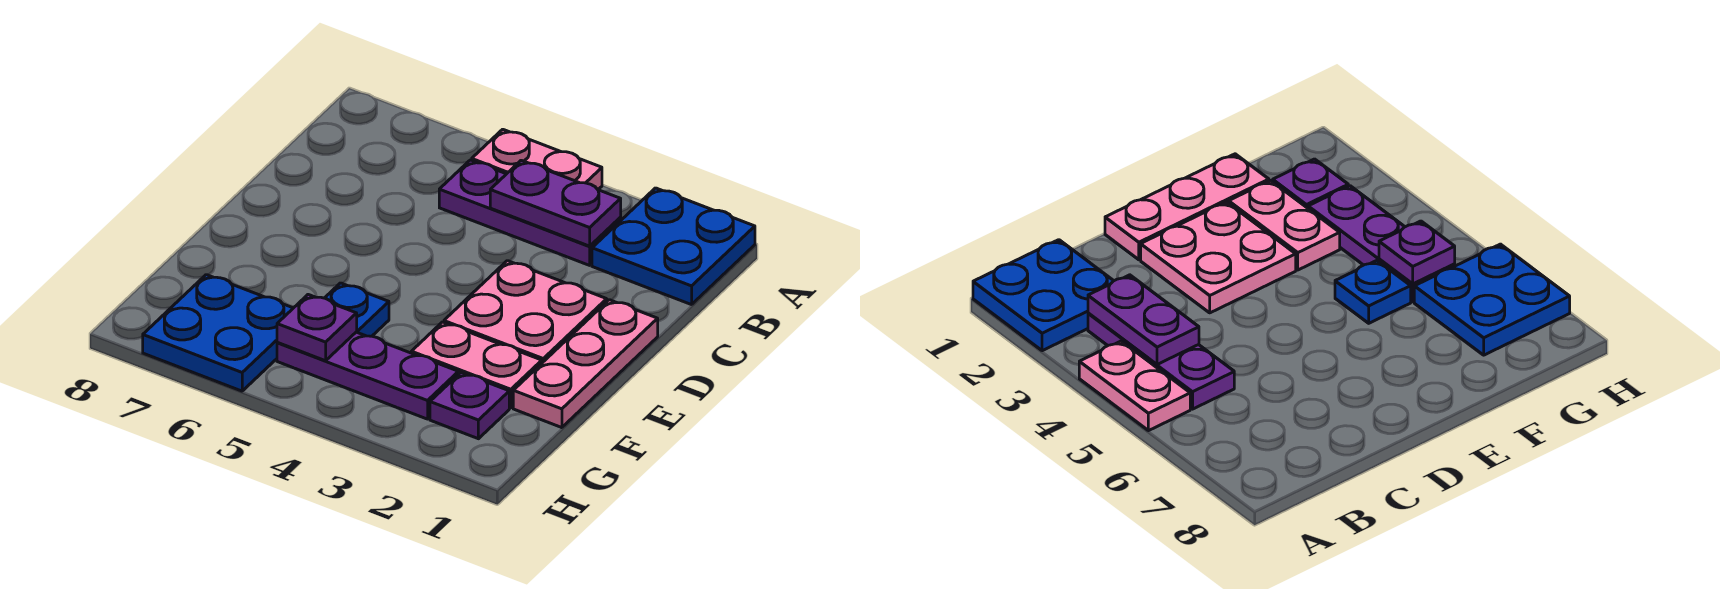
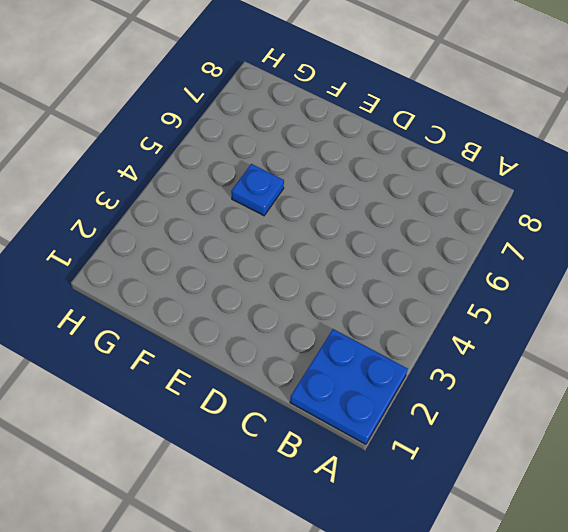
none -> pink 1x2 plate [472,129,602,189]
none -> purple 1x3 plate [439,160,621,265]
none -> pink 1x3 plate [513,300,658,428]

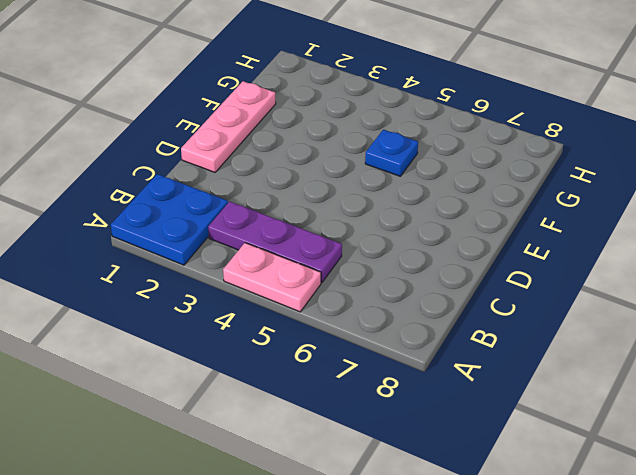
none -> pink 2x2 plate [444,261,607,363]
none -> pink 1x2 plate [411,322,542,408]
none -> purple 1x1 plate [430,373,509,439]

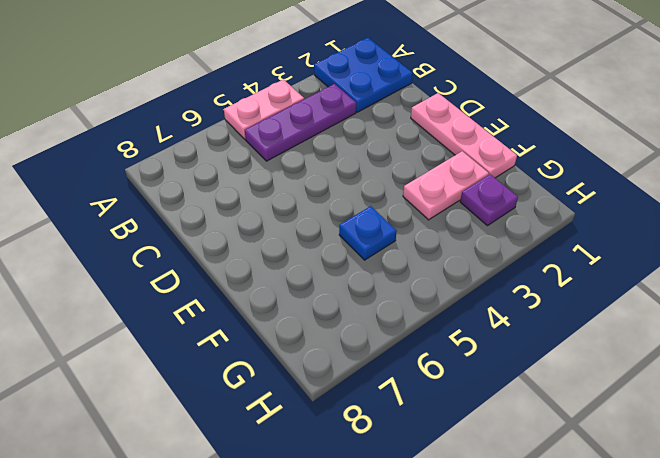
none -> pink 2x2 plate [444,261,607,363]
none -> purple 1x3 plate [277,332,458,419]
none -> blue 2x2 plate [143,275,293,391]

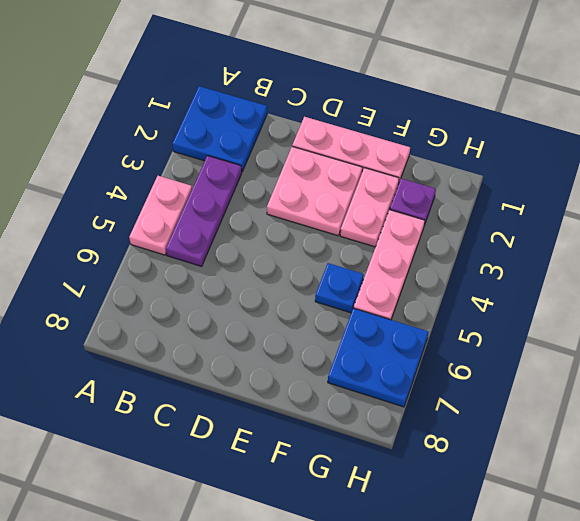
pink 1x3 plate [354,210,425,320] -> purple 1x3 plate [277,332,458,419]
none -> purple 1x2 plate [490,160,621,246]
none -> purple 1x1 plate [277,295,357,361]

